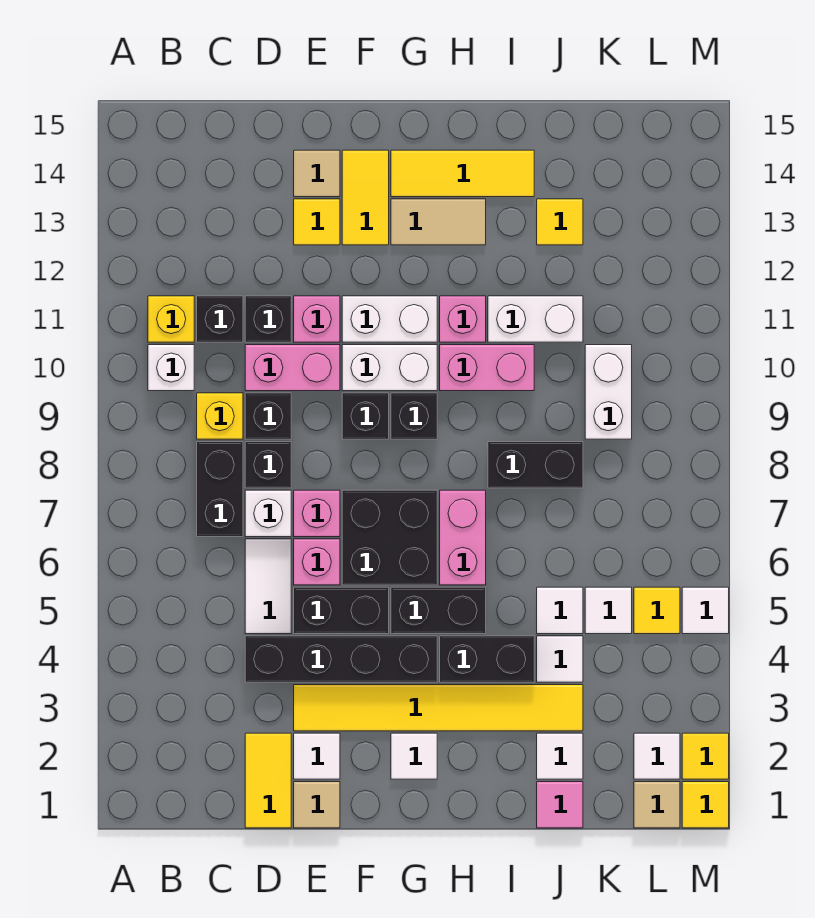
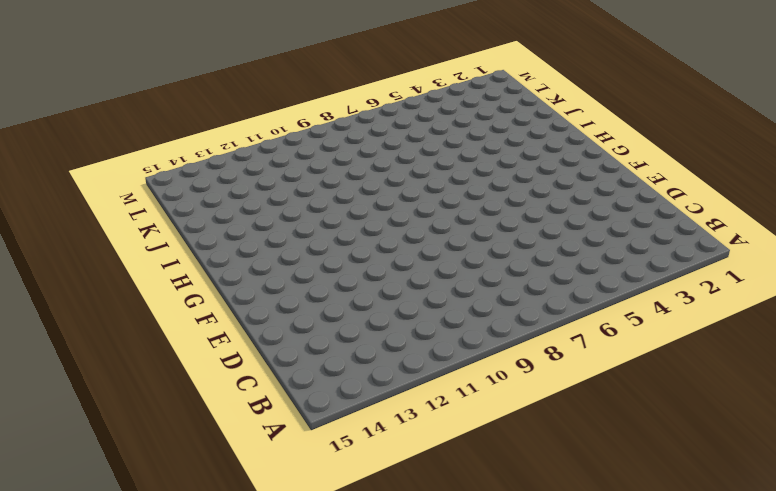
none -> white 1x1 brick [148,345,194,391]
none -> yellow 1x1 brick [148,296,194,342]
none -> black 1x2 brick [197,442,243,537]
none -> yellow 1x1 brick [197,393,243,439]

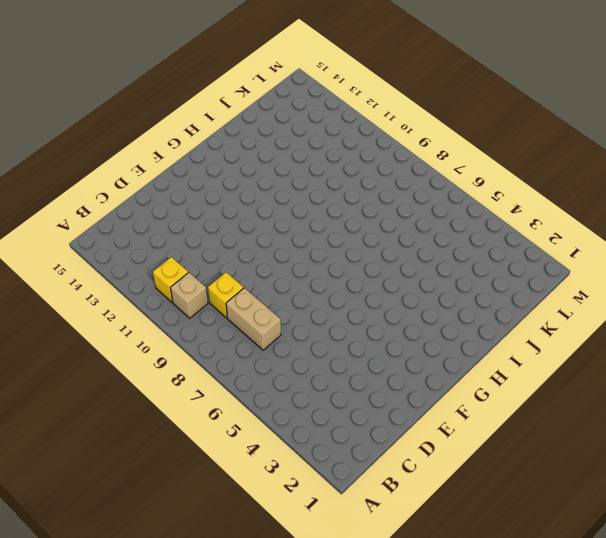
tan 1x1 brick [171,273,208,318] -> white 1x1 brick [148,345,194,391]
tan 1x2 brick [226,288,281,350] -> black 1x2 brick [197,442,243,537]
none -> black 1x1 brick [197,296,243,342]
none -> yellow 1x2 tile [245,733,291,828]
none -> black 1x4 brick [245,636,437,682]
none -> white 1x2 tile [245,539,291,634]

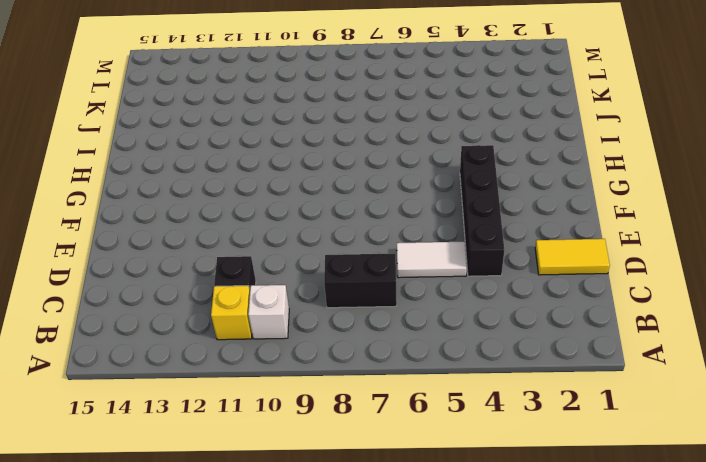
none -> yellow 1x1 brick [197,393,243,439]
none -> white 1x1 brick [245,490,291,537]
none -> black 1x1 brick [245,442,291,488]
none -> black 1x1 brick [245,393,291,439]

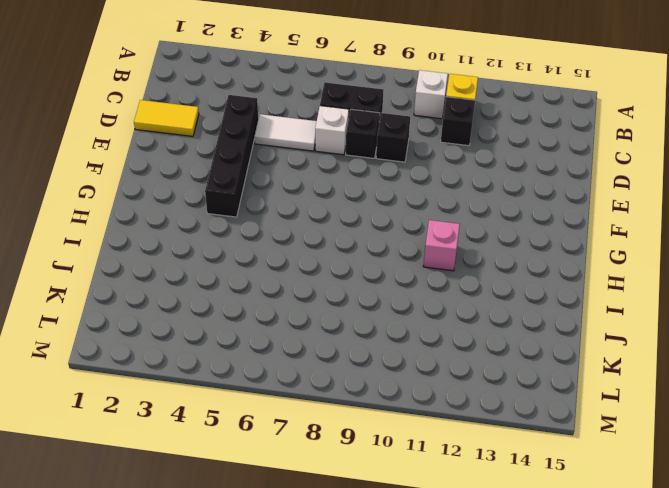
none -> yellow 1x1 brick [197,393,243,439]
none -> pink 1x2 brick [245,345,340,391]
none -> black 1x1 brick [245,296,291,342]
none -> tan 1x1 tile [294,782,340,828]

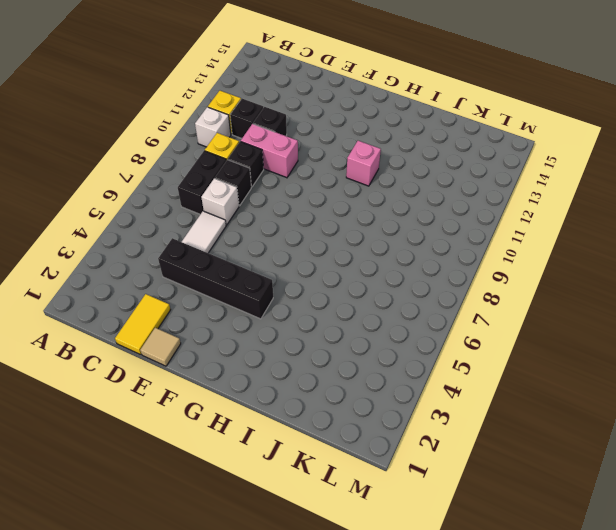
none -> white 1x1 tile [294,733,340,779]
none -> yellow 1x6 tile [294,685,583,731]
none -> black 1x2 brick [294,587,389,634]
none -> pink 1x1 brick [294,539,340,585]

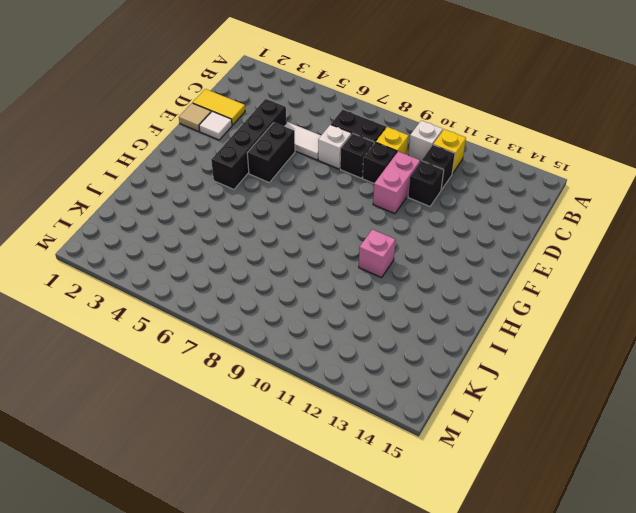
none -> yellow 1x6 tile [294,685,583,731]
none -> pink 1x1 brick [294,539,340,585]
none -> pink 1x1 brick [294,490,340,537]
none -> pink 1x1 brick [294,296,340,342]

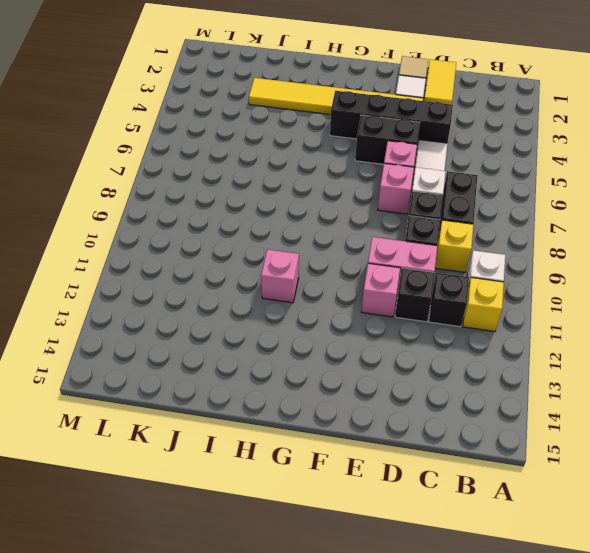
none -> yellow 1x1 tile [294,199,340,245]
none -> tan 1x1 tile [294,150,340,197]
none -> black 2x2 brick [342,490,437,585]
none -> black 1x1 brick [342,393,389,439]

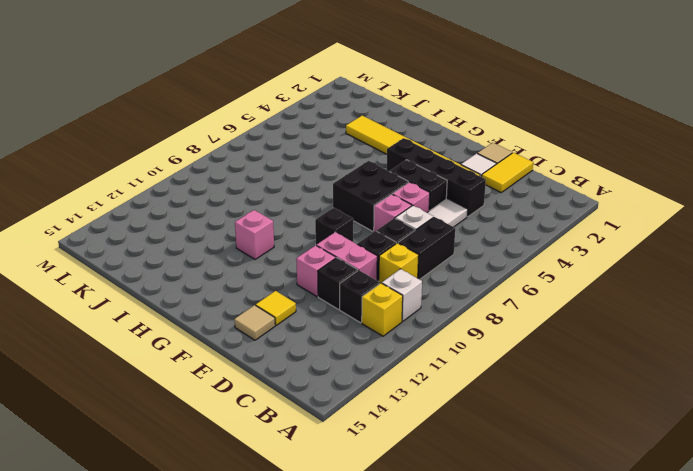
none -> white 1x2 brick [342,345,437,391]
none -> white 1x2 brick [342,296,437,342]
none -> yellow 1x2 tile [342,150,389,245]
none -> white 1x1 tile [391,733,437,779]

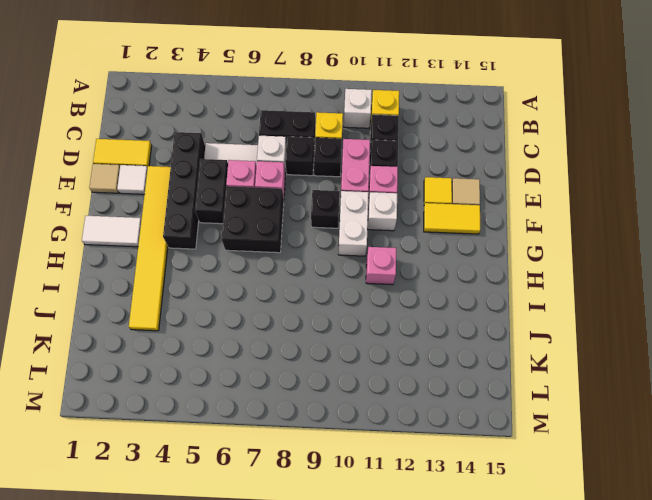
white 1x1 brick [368,192,397,231] -> white 1x2 brick [342,296,437,342]
white 1x2 tile [82,216,141,247] -> white 1x1 tile [391,733,437,779]
none -> black 1x2 brick [391,587,486,634]
none -> black 1x1 brick [391,393,437,439]
none -> tan 1x2 tile [391,199,486,245]
none -> yellow 1x3 tile [391,150,534,197]

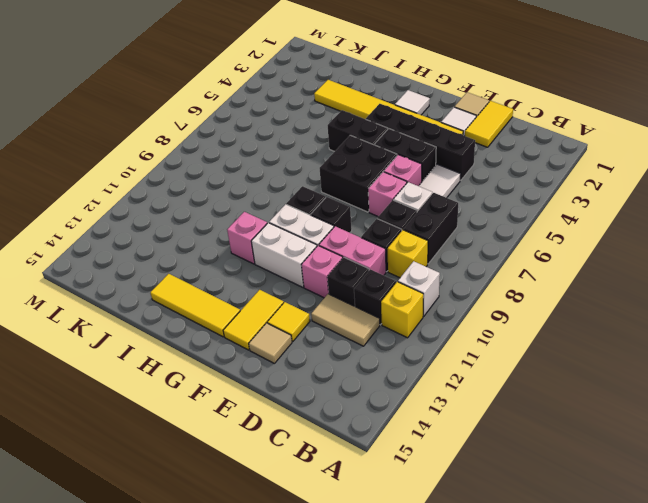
tan 1x2 tile [311,294,380,346] -> tan 1x2 tile moved to [391,199,486,245]
none -> black 1x2 brick [440,636,534,682]
none -> pink 1x2 brick [440,490,486,585]
none -> pink 1x2 brick [440,345,534,391]
none -> black 1x2 brick [488,442,583,488]

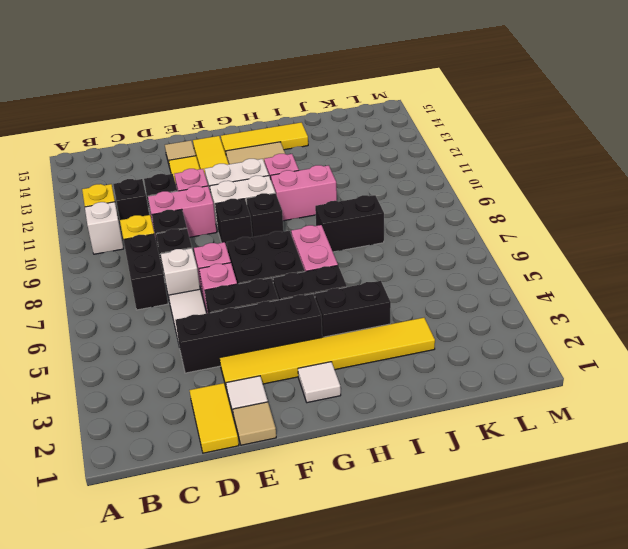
none -> white 1x2 brick [488,296,583,342]
none -> pink 1x1 tile [537,782,583,828]
none -> white 1x1 tile [537,733,583,779]
none -> white 1x1 tile [537,636,583,682]

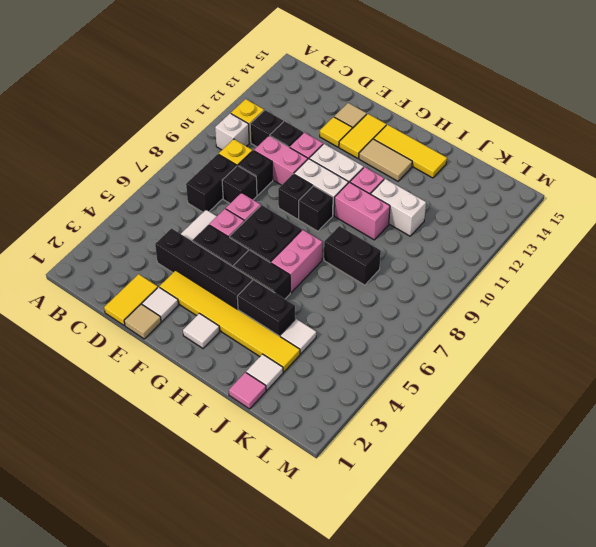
none -> white 1x1 brick [245,490,291,537]
none -> white 1x1 tile [537,587,583,634]
none -> yellow 1x1 tile [537,199,583,245]
none -> white 1x1 tile [585,587,632,634]

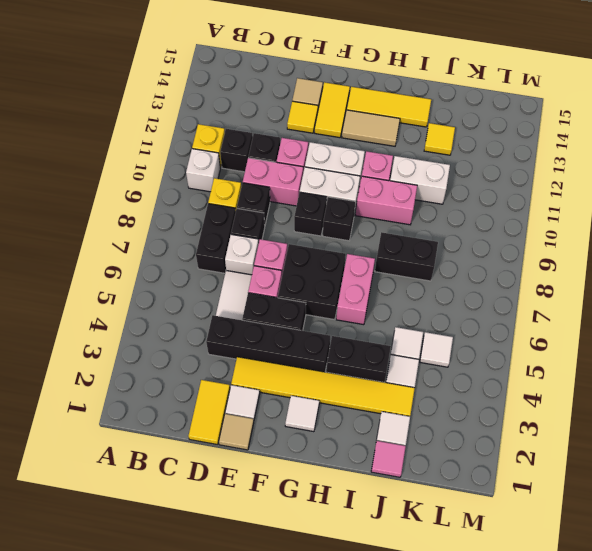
none -> black 1x2 brick [391,587,486,634]
none -> white 1x2 brick [585,345,632,439]
none -> tan 1x1 tile [634,782,680,828]
none -> white 1x1 tile [634,733,680,779]

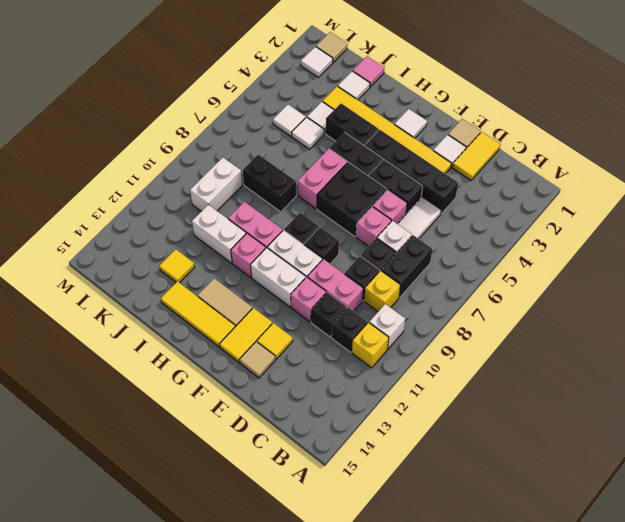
none -> yellow 1x1 tile [634,587,680,634]
none -> yellow 1x1 tile [682,782,729,828]
none -> yellow 1x1 tile [682,733,729,779]
none -> white 1x1 tile [682,587,729,634]

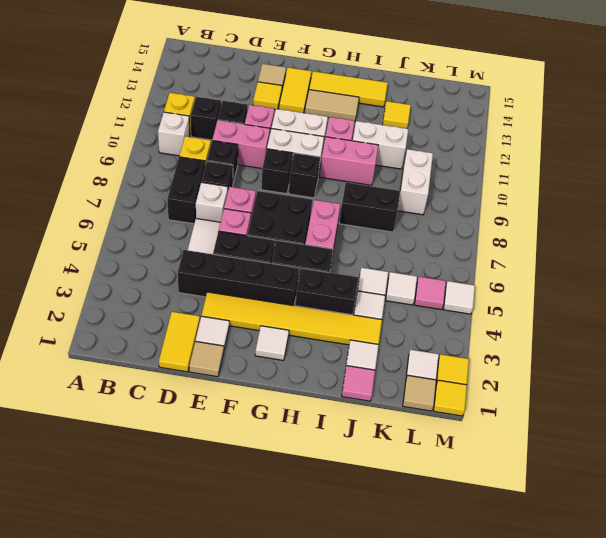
pink 1x1 tile [415,277,446,310] -> yellow 1x1 tile [634,587,680,634]

